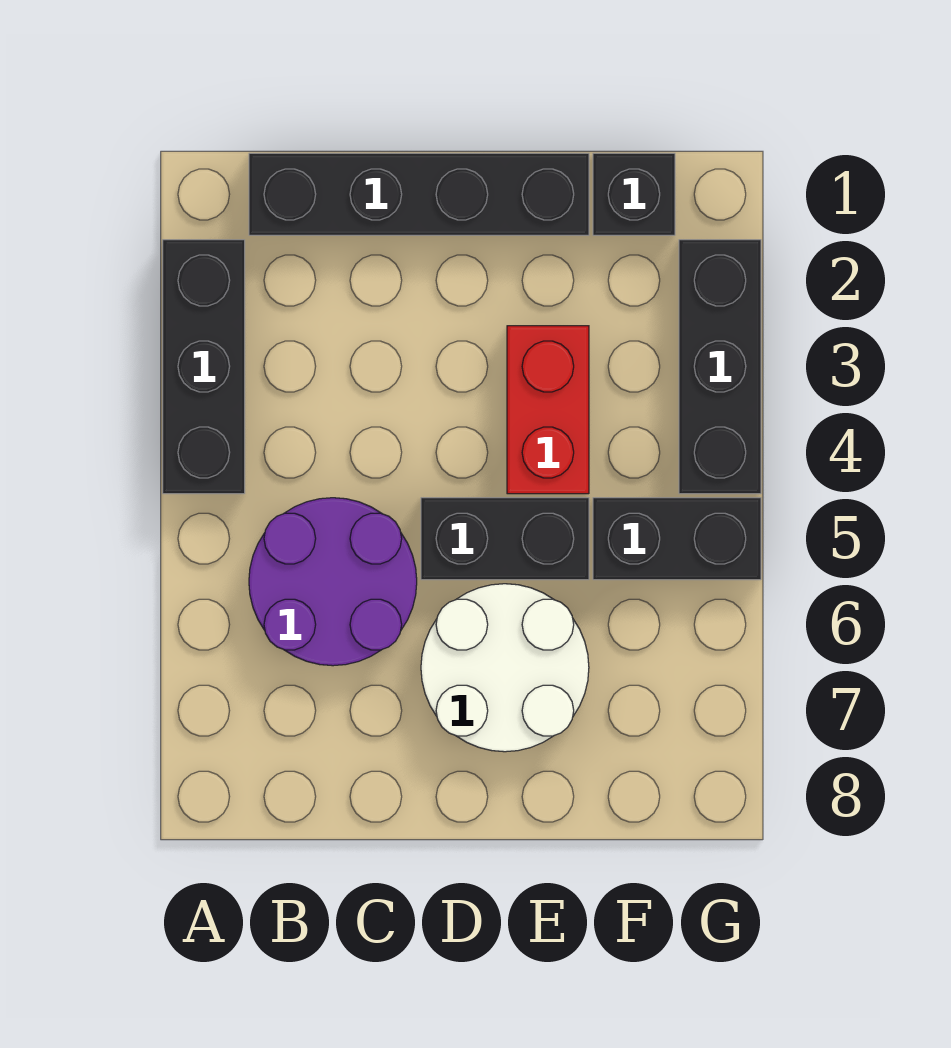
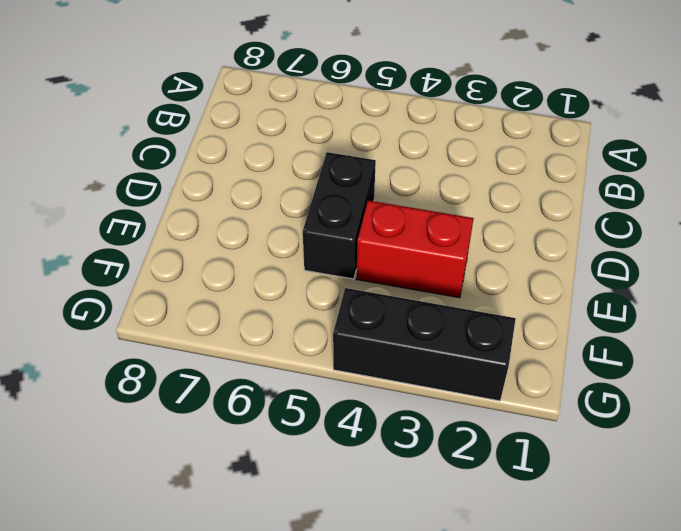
none -> black 1x3 brick [163,240,245,494]
none -> black 1x4 brick [249,153,589,235]

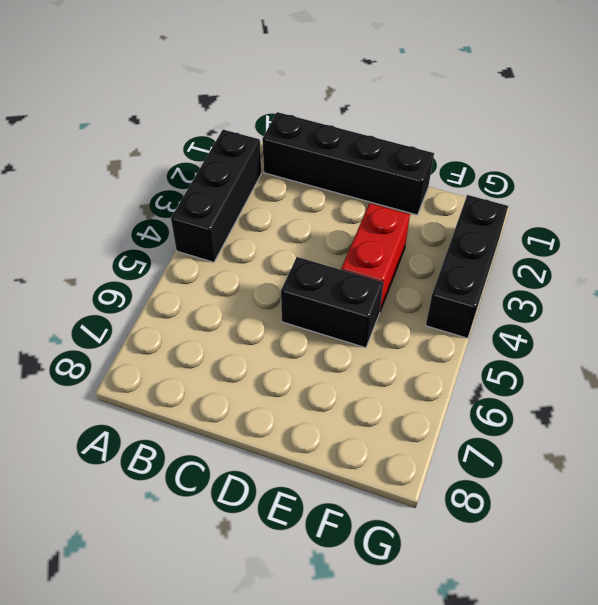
none -> purple 2x2 round brick [249,498,417,666]
none -> white 2x2 round brick [421,584,589,752]

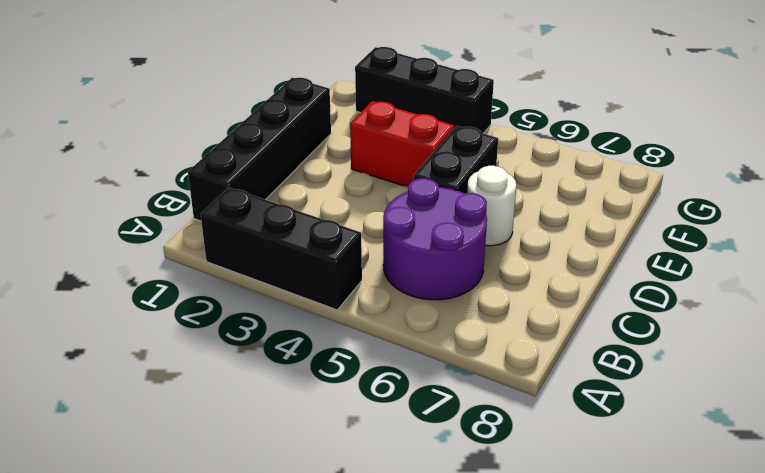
white 1x1 round brick [467,166,516,246] -> white 2x2 round brick [421,584,589,752]
none -> black 1x1 brick [593,153,675,235]
none -> black 1x2 brick [593,498,761,580]

